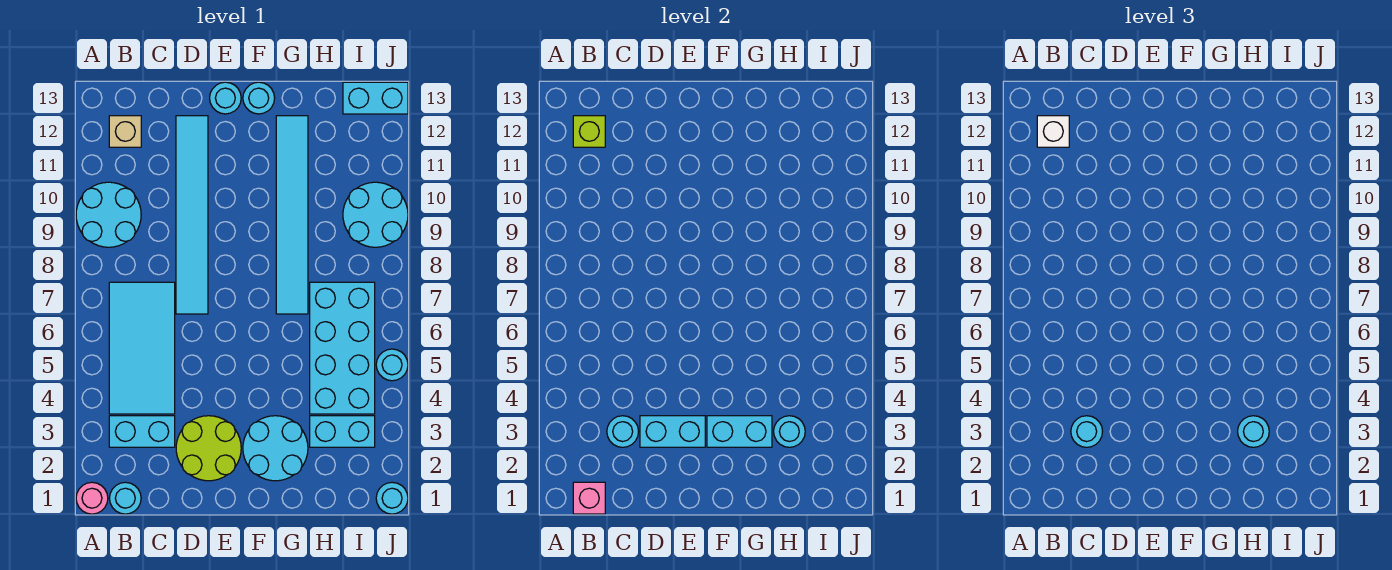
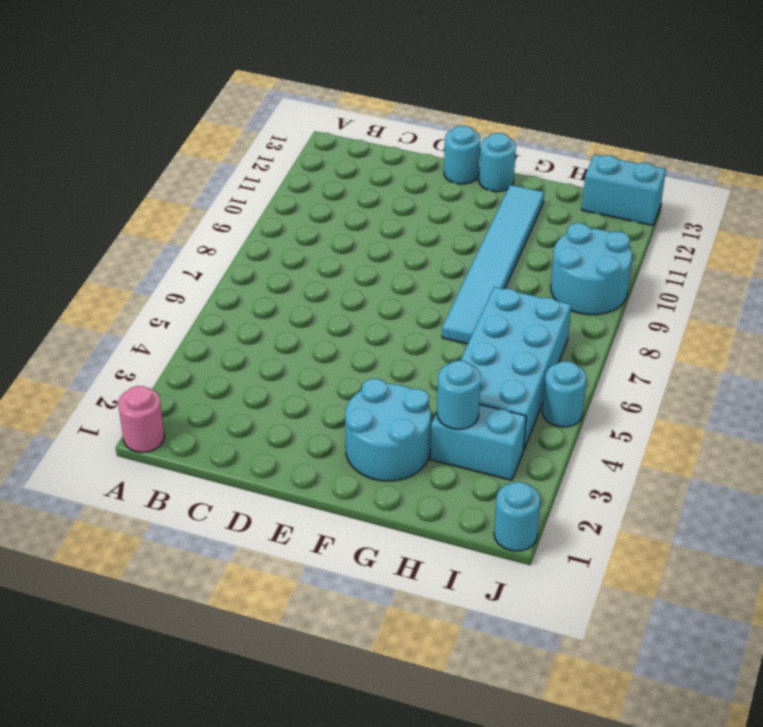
none -> cyan 2x2 round brick [76,182,141,247]
none -> cyan 1x1 round brick [110,482,141,514]
none -> cyan 1x2 brick [109,416,175,447]

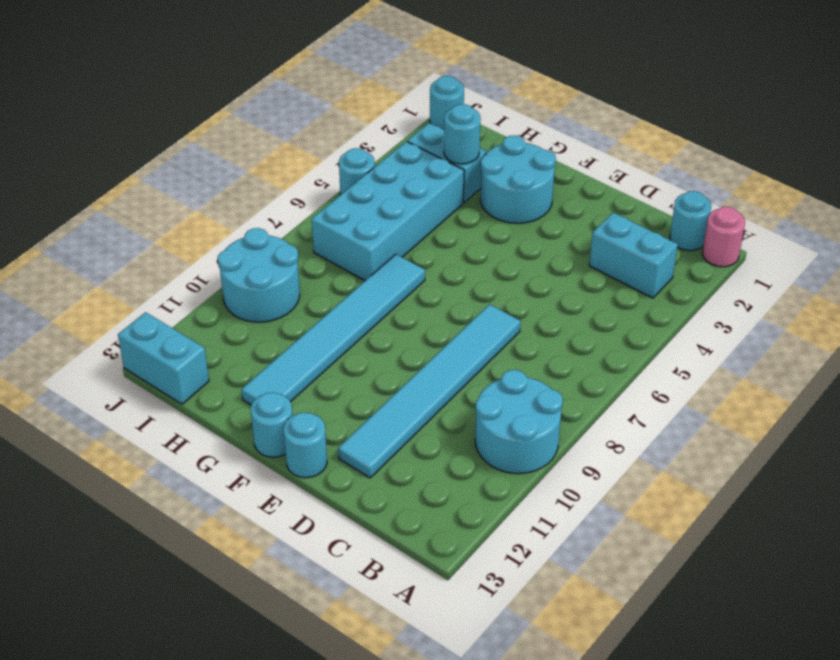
none -> cyan 2x4 tile [109,282,175,414]
none -> tan 1x1 brick [109,116,141,147]
none -> lime 2x2 round brick [176,416,241,481]

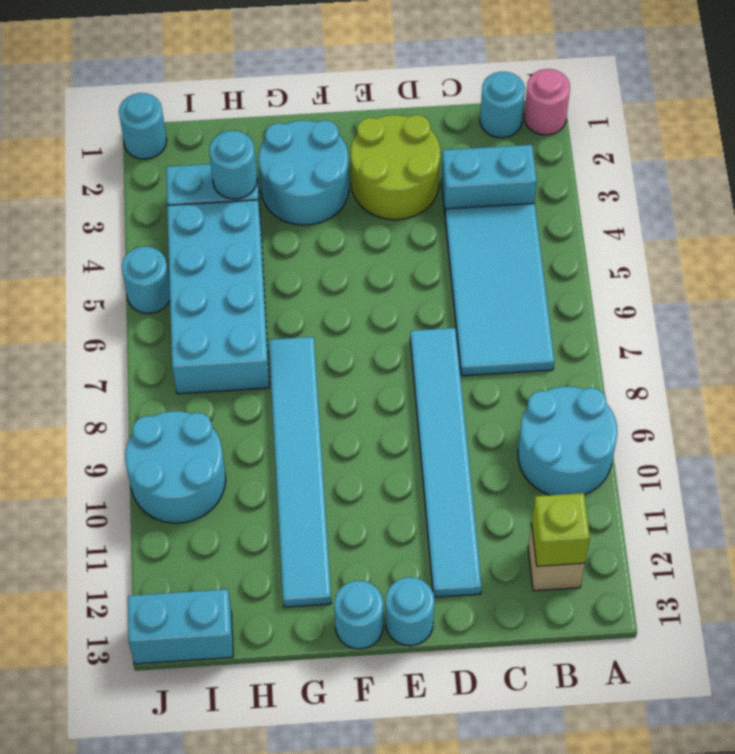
none -> pink 1x1 brick [573,482,605,514]
none -> cyan 1x1 round brick [607,416,639,447]
none -> cyan 1x2 brick [640,416,705,447]

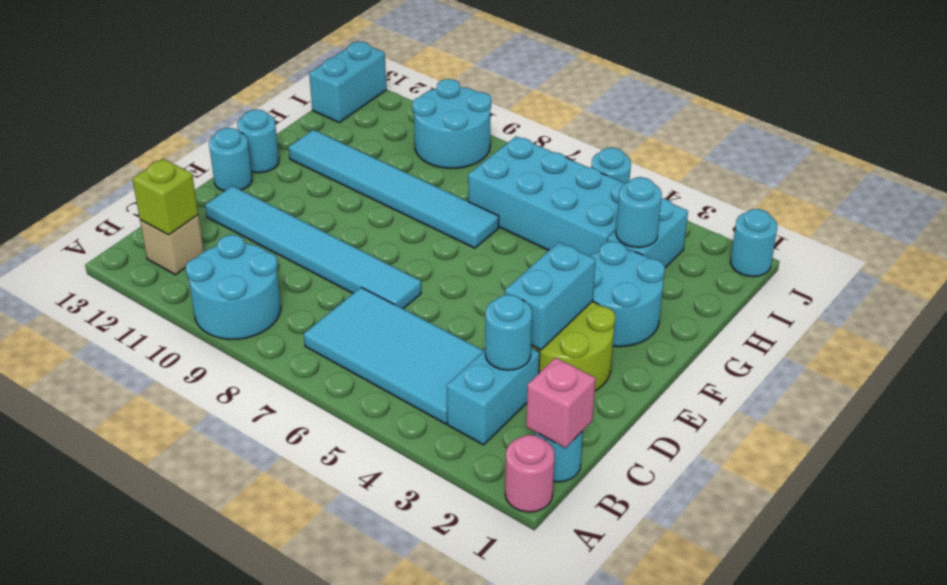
none -> cyan 1x2 brick [707,416,772,447]
none -> white 1x1 brick [1037,116,1069,147]
none -> cyan 1x1 round brick [1071,416,1103,447]

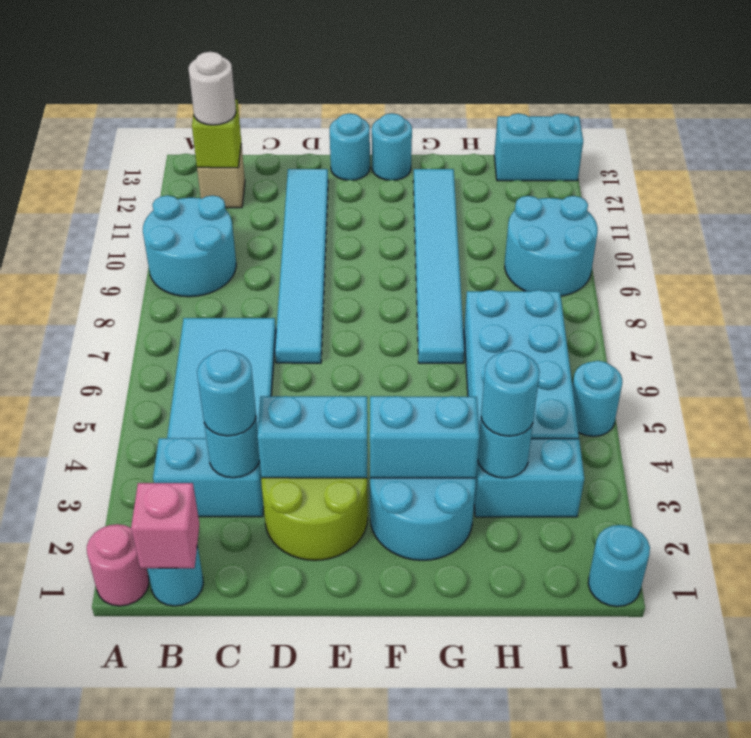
white 1x1 round brick [188,52,236,125] -> white 1x1 brick [1037,116,1069,147]

